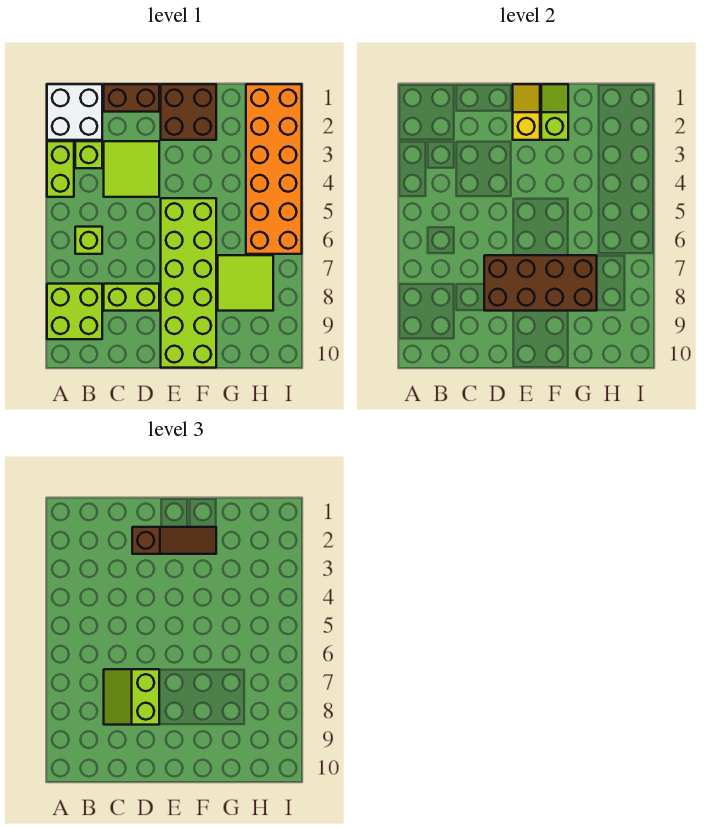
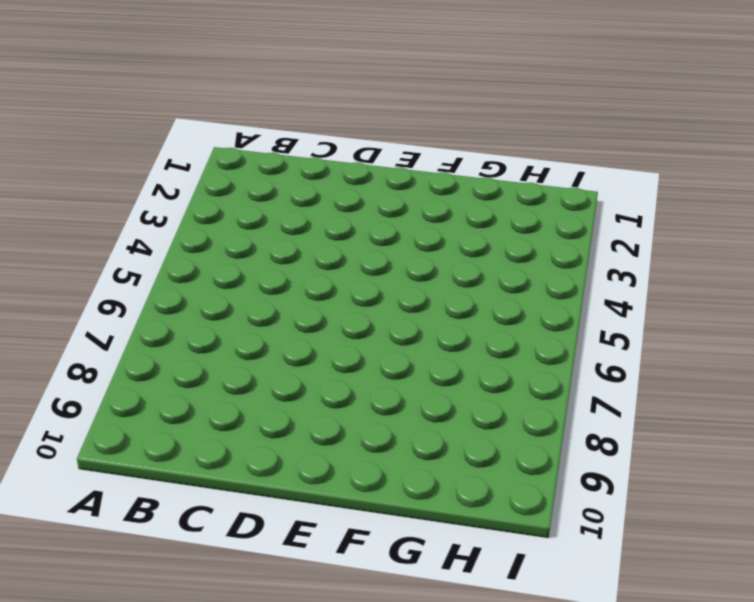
none -> white 2x2 brick [47,84,102,140]
none -> lime 1x2 brick [47,141,74,197]
none -> lime 2x2 brick [47,284,102,339]

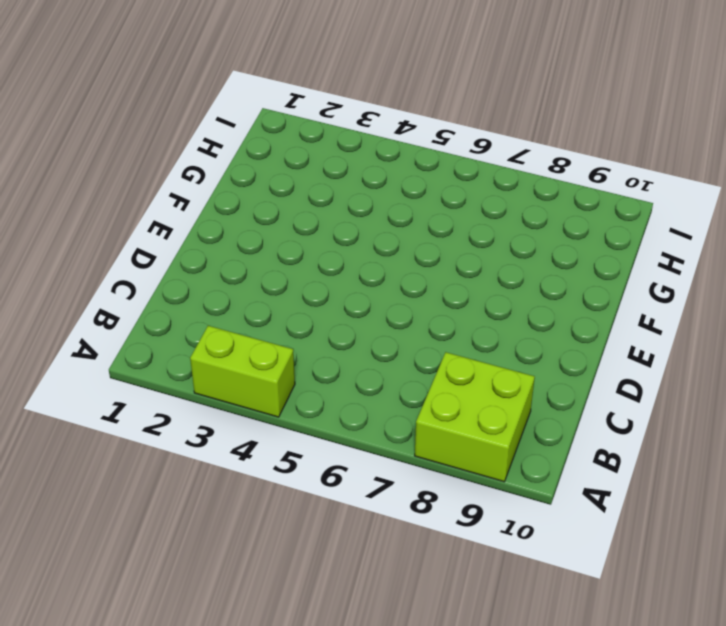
none -> white 2x2 brick [47,84,102,140]
none -> lime 1x1 brick [75,141,102,168]
none -> lime 1x1 brick [75,227,102,254]

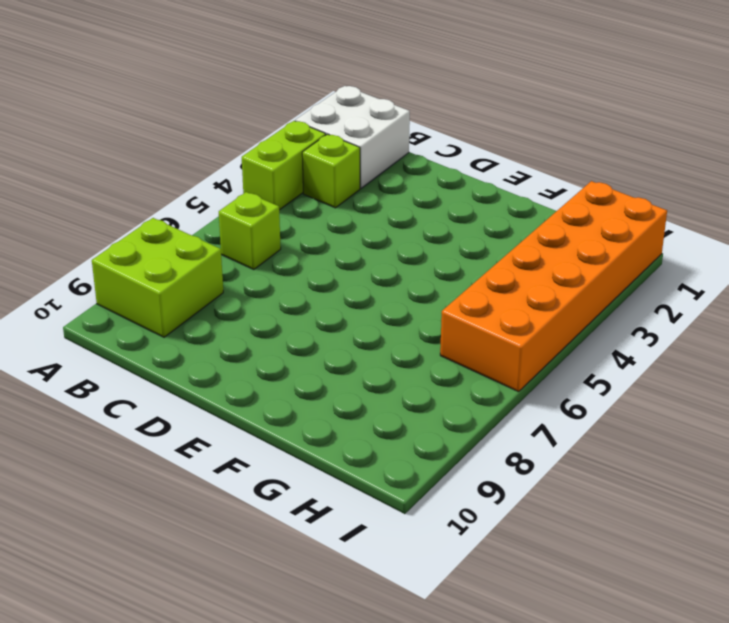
none -> brown 1x2 brick [104,84,159,112]
none -> lime 2x2 tile [104,141,159,197]
none -> lime 1x2 brick [104,284,159,311]

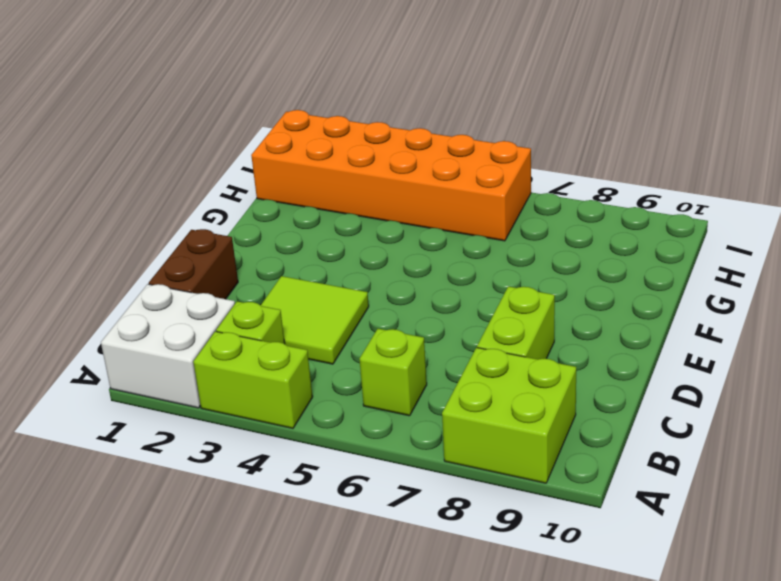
none -> brown 2x2 brick [161,84,216,140]
none -> lime 2x6 brick [161,198,216,368]
none -> lime 2x2 tile [218,255,273,311]

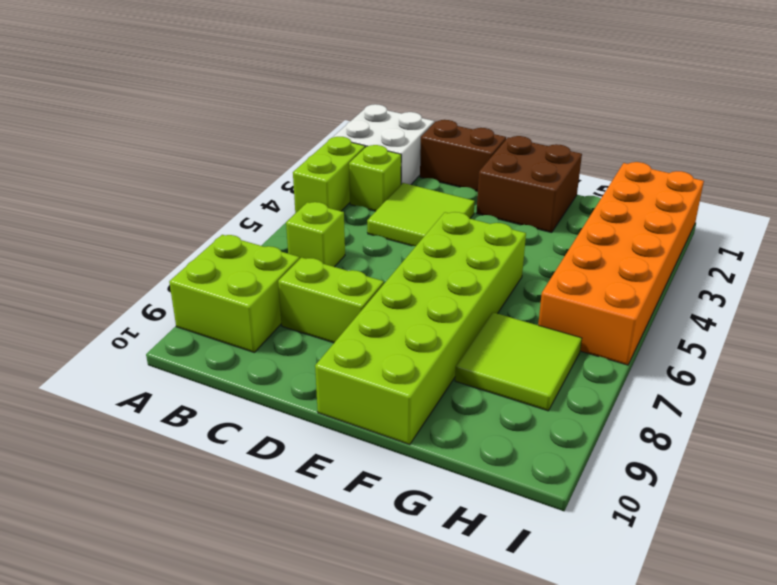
none -> brown 2x4 brick [484,255,597,311]
none -> yellow 1x2 slope [513,84,540,140]
none -> lime 1x2 slope [541,84,568,140]

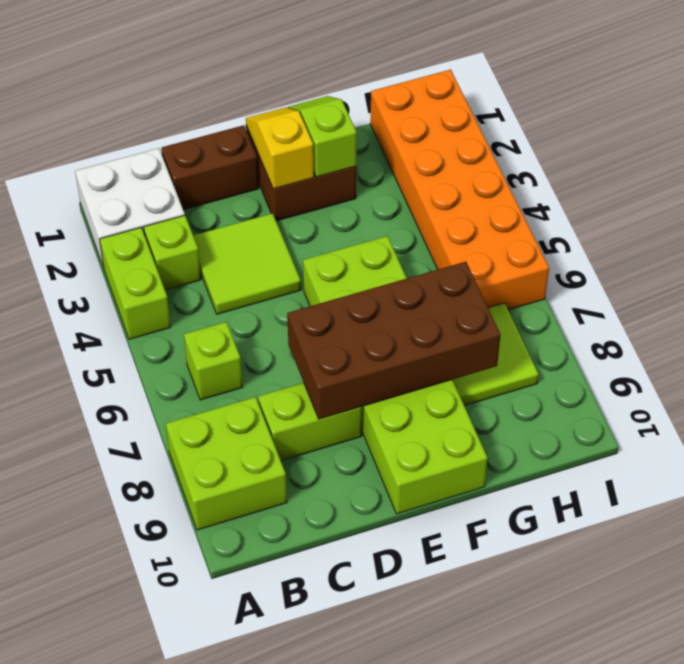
none -> lime 2x2 slope [104,669,159,725]
none -> brown 1x3 slope [132,527,216,554]

